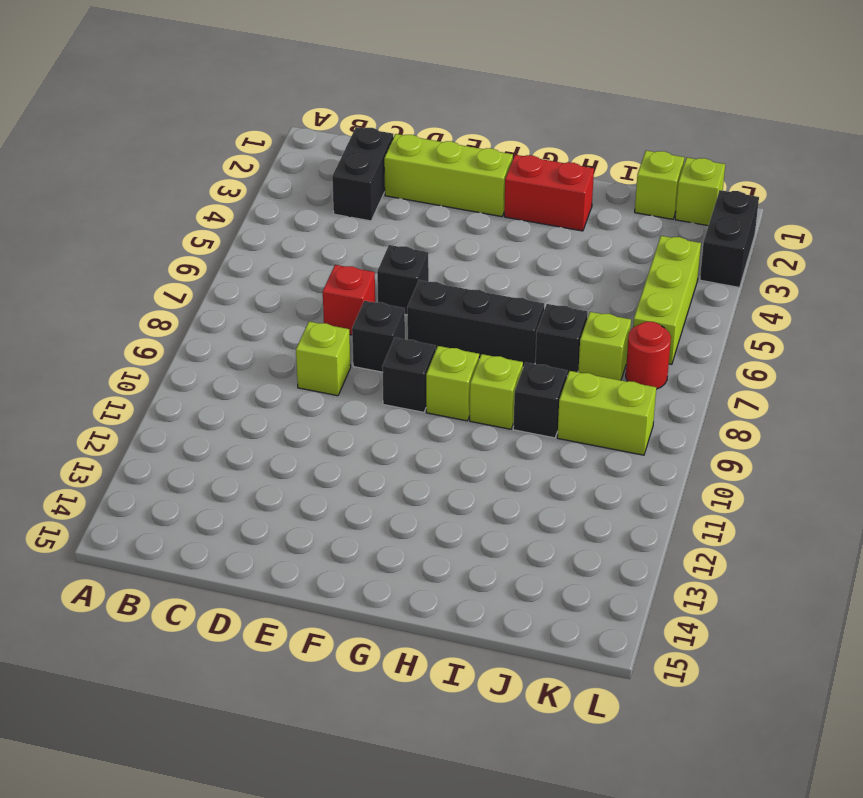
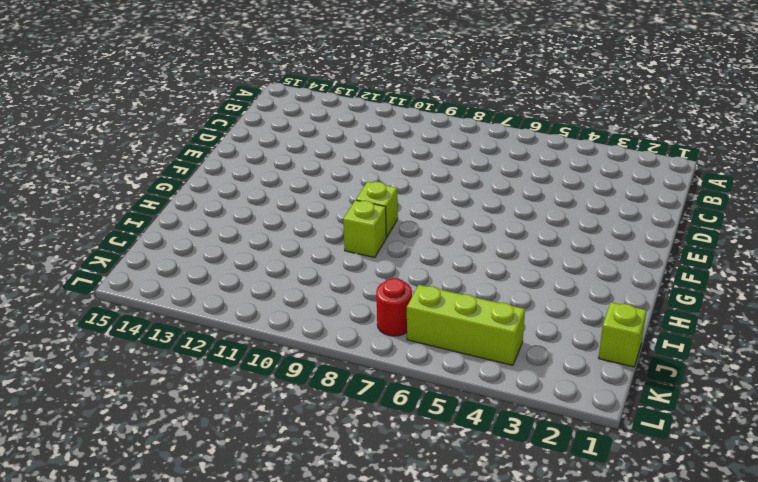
none -> black 1x2 brick [332,127,393,221]
none -> lime 1x3 brick [384,134,513,217]
none -> red 1x1 brick [323,265,375,335]

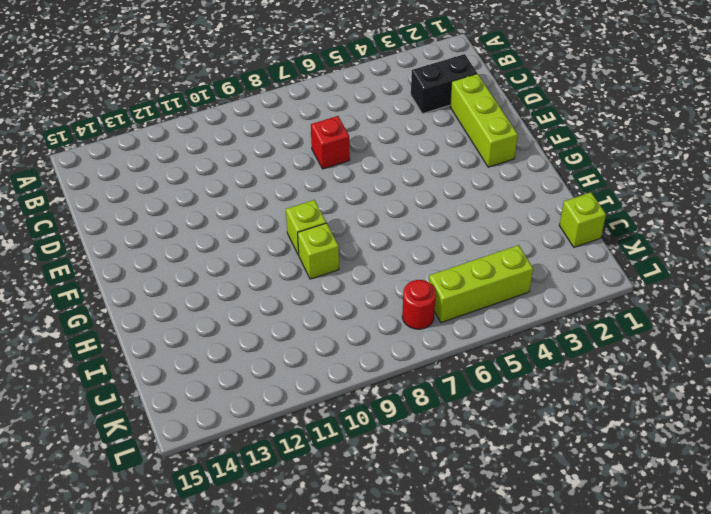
none -> lime 1x1 brick [296,322,351,396]
none -> black 1x1 brick [377,245,429,315]
none -> black 1x1 brick [352,301,405,372]

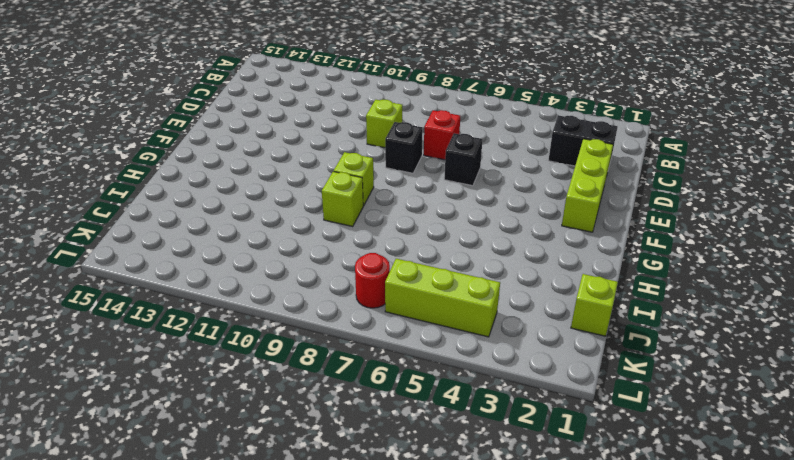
none -> black 1x3 brick [407,280,545,367]
none -> black 1x1 brick [382,338,436,412]
none -> red 1x2 brick [504,155,594,231]

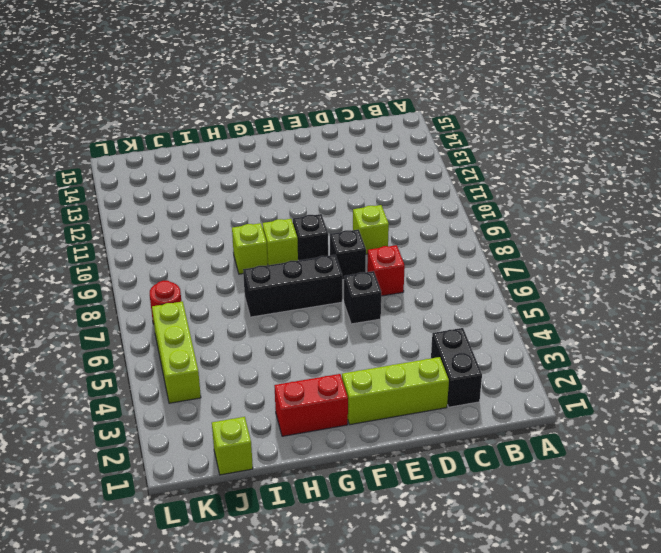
none -> black 1x1 brick [535,304,588,376]
none -> black 1x1 brick [513,362,567,438]
none -> lime 1x1 brick [578,312,631,380]

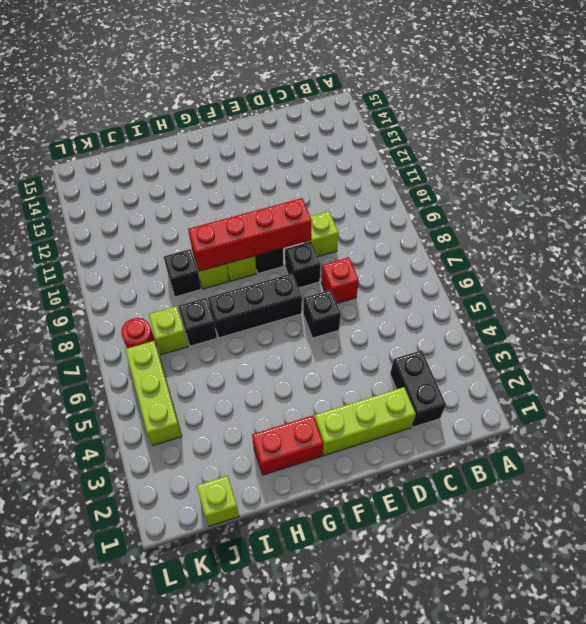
red 1x4 brick [188,198,312,271] -> none
none -> lime 1x2 brick [557,371,656,455]
none -> lime 1x1 brick [675,158,725,226]
none -> black 1x2 brick [700,190,759,287]

